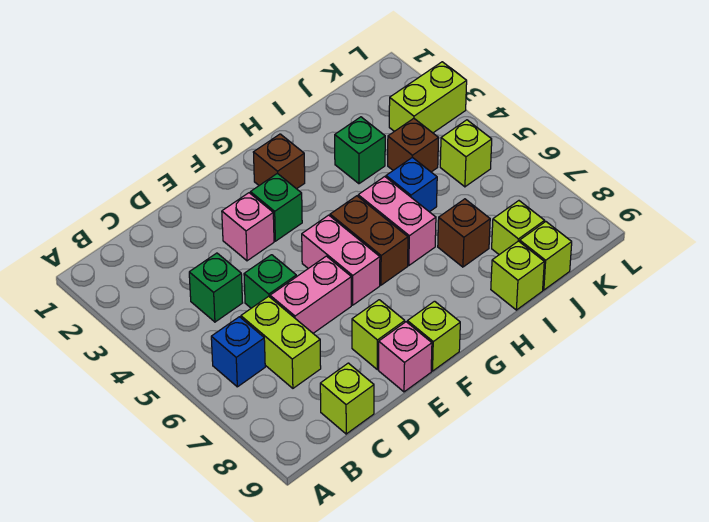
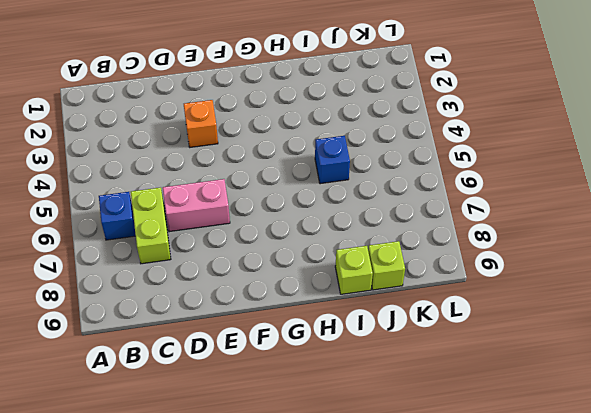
orange 1x1 brick [184,100,218,147] -> pink 1x1 brick [222,193,274,261]
none -> green 1x1 brick [189,253,243,322]
none -> lime 1x1 brick [320,363,374,434]
none -> green 1x1 brick [244,255,296,308]

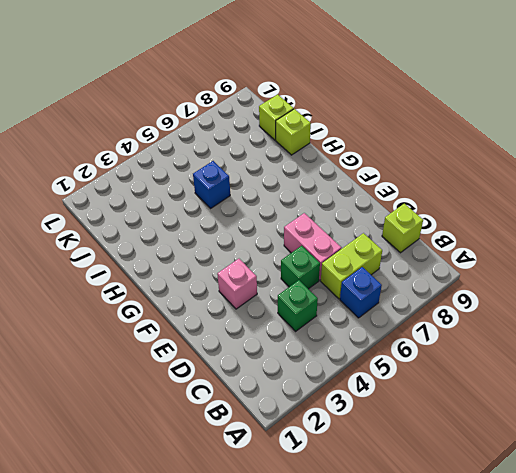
none -> lime 1x1 brick [352,300,405,369]
none -> pink 1x1 brick [378,322,432,392]
none -> green 1x1 brick [250,173,302,241]

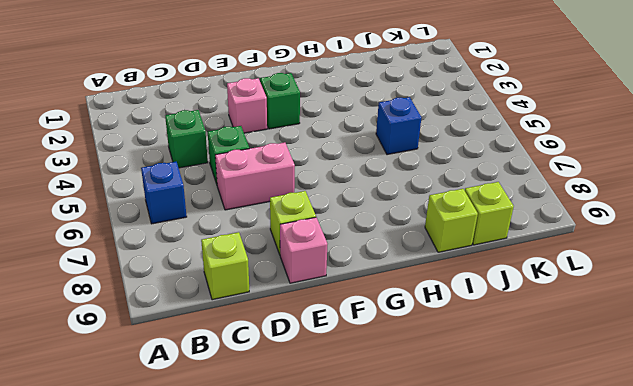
none -> lime 1x2 brick [241,296,321,388]
none -> pink 1x2 brick [302,215,380,305]
none -> lime 1x1 brick [407,301,460,371]

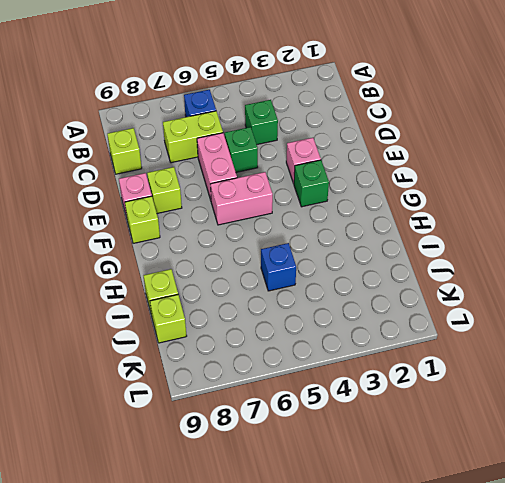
none -> brown 1x1 brick [253,134,305,189]
none -> brown 1x2 brick [330,196,408,285]
none -> pink 1x2 brick [358,177,436,265]

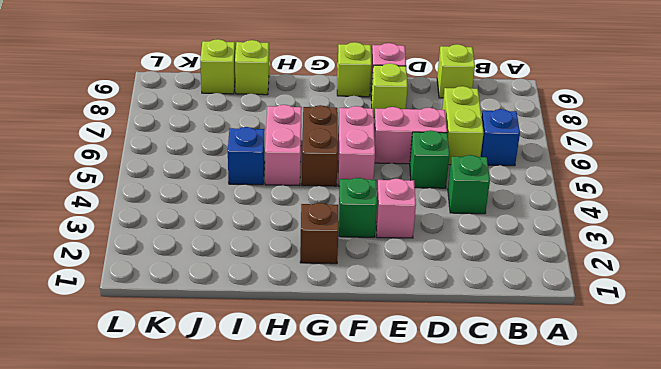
none -> green 1x1 brick [335,117,385,184]
none -> brown 1x1 brick [438,199,490,267]
none -> brown 1x1 brick [388,118,439,172]

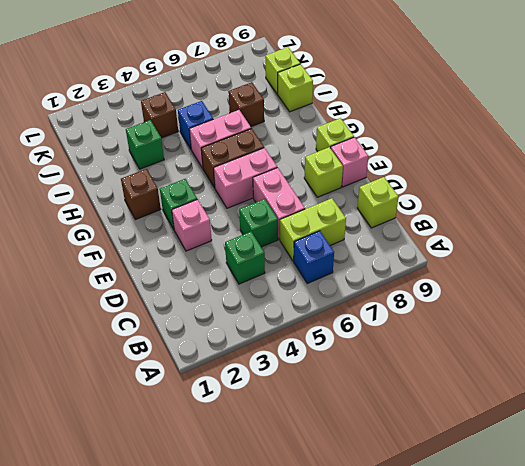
none -> lime 1x1 brick [492,201,545,255]
none -> lime 1x2 brick [389,62,467,133]
none -> lime 1x1 brick [440,120,492,187]

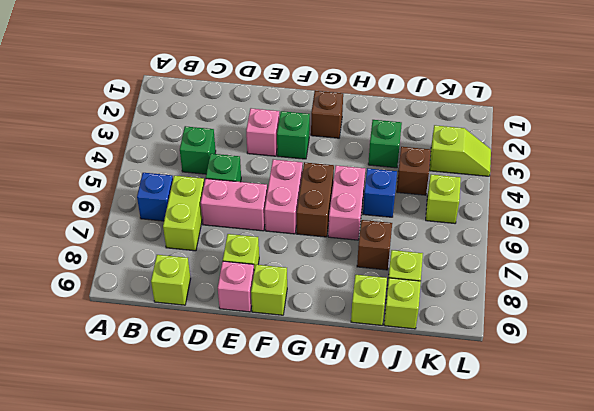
lime 1x2 slope [429,125,491,176] -> lime 1x2 brick [389,62,467,133]

